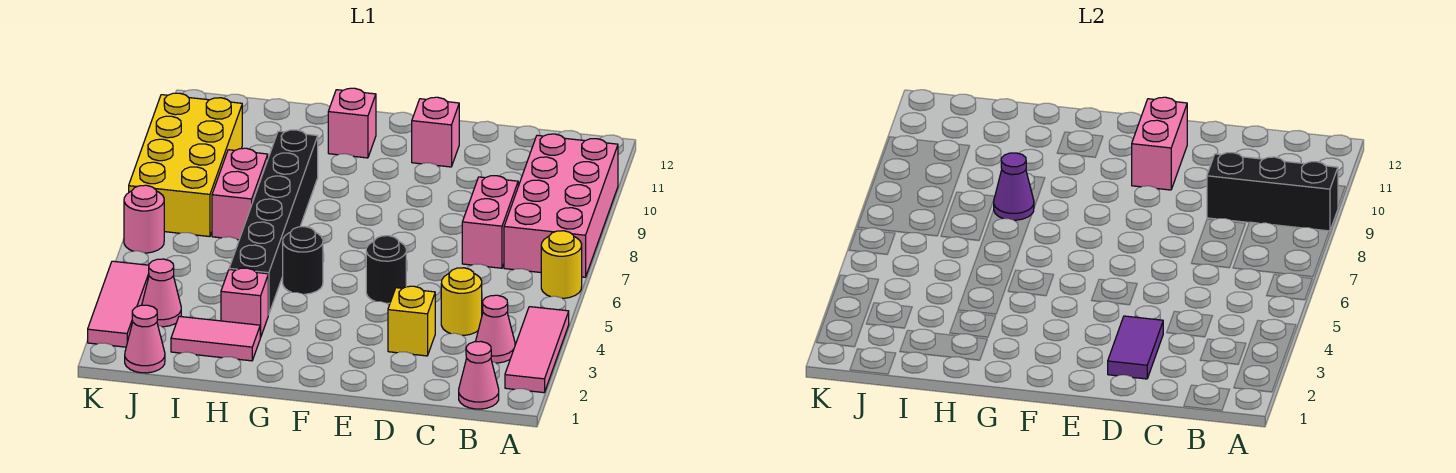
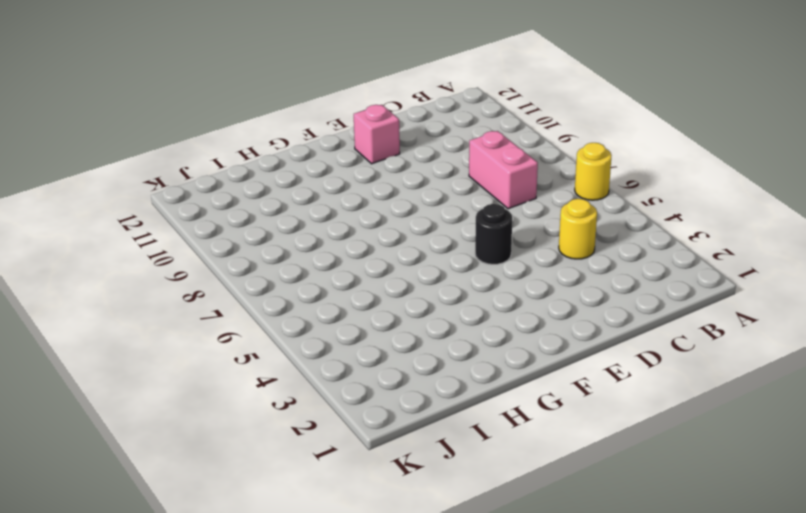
none -> pink 1x3 tile [505,307,569,393]
none -> pink 2x4 brick [504,134,618,277]
none -> pink 1x1 cone [459,342,499,409]

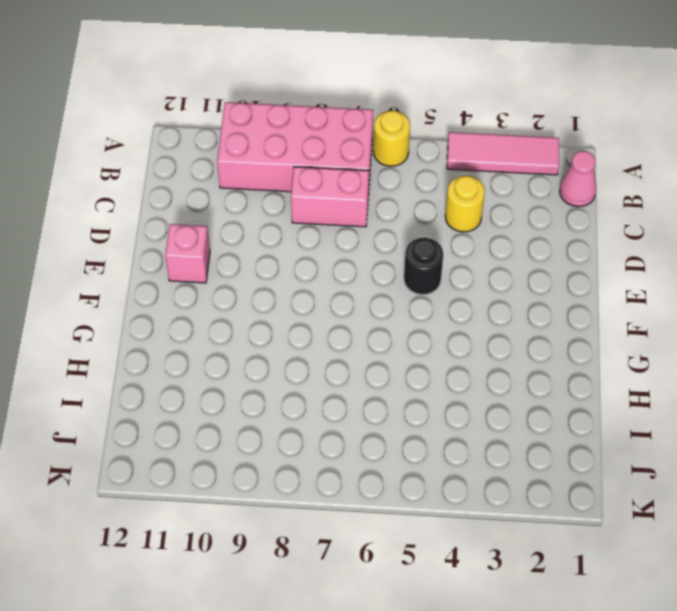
none -> pink 1x1 cone [476,295,515,363]
none -> yellow 1x1 brick [388,286,435,356]
none -> black 1x1 round brick [283,227,323,294]

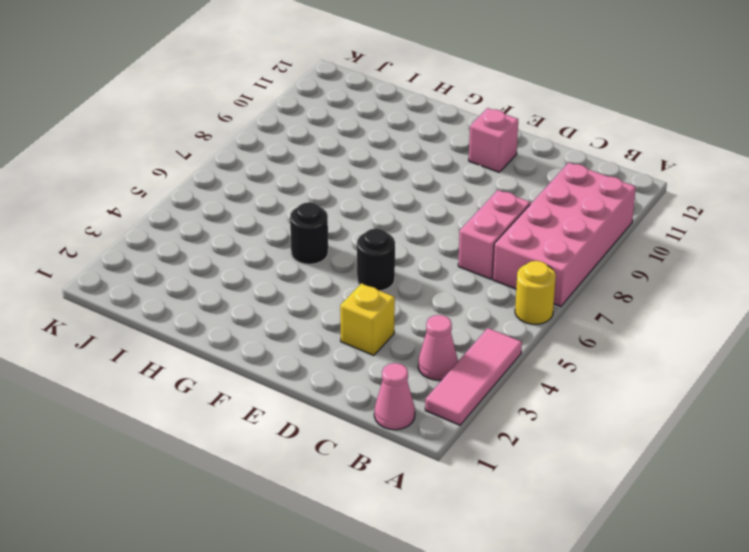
none -> yellow 1x1 round brick [441,268,482,335]
none -> pink 1x1 brick [328,88,376,158]
none -> pink 1x2 tile [171,316,260,361]

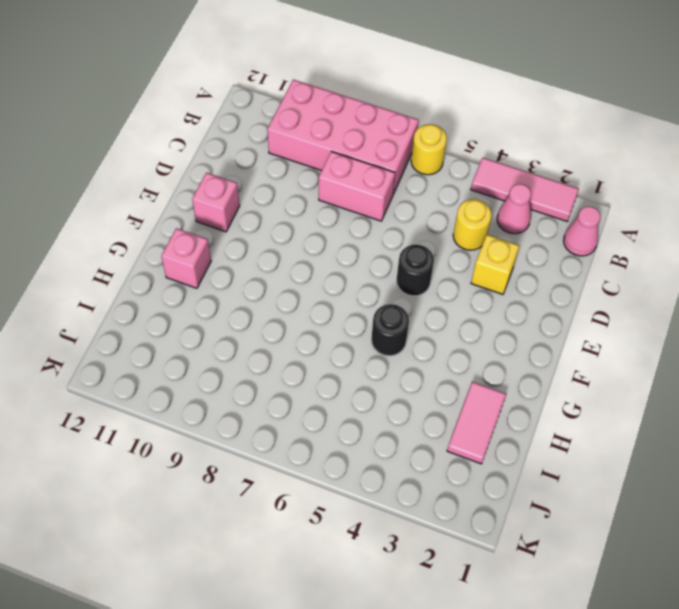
none -> pink 1x1 brick [221,268,268,338]
none -> black 1x6 brick [229,130,318,315]
none -> pink 1x2 brick [212,148,268,240]

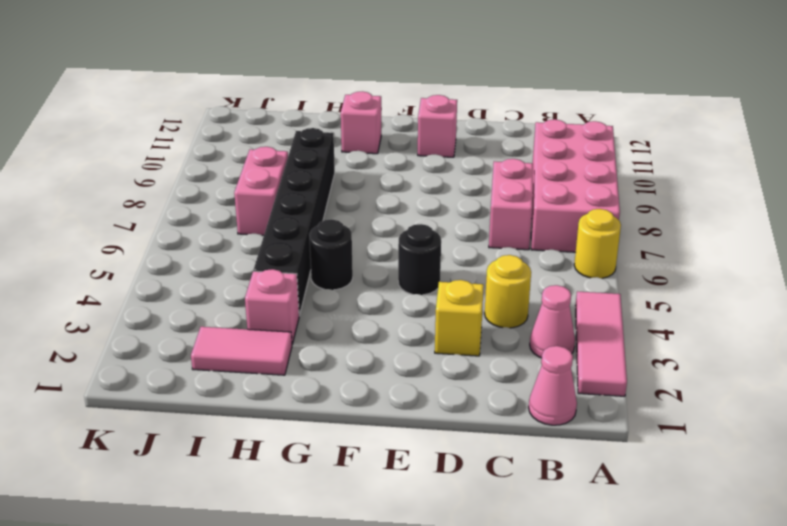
none -> pink 1x1 cone [125,305,165,373]
none -> pink 1x1 cone [142,259,181,327]
none -> yellow 2x4 brick [129,93,242,237]

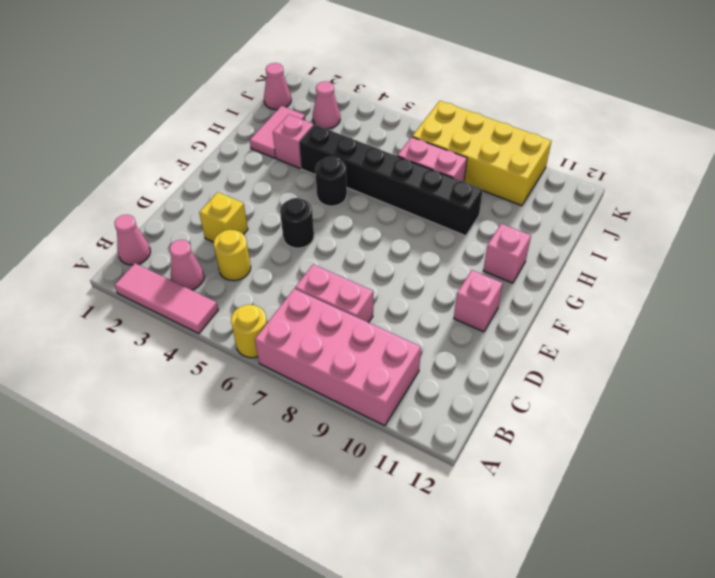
none -> pink 1x3 tile [88,261,149,347]
none -> pink 1x1 round brick [124,185,164,253]
none -> black 1x3 brick [1207,153,1338,231]

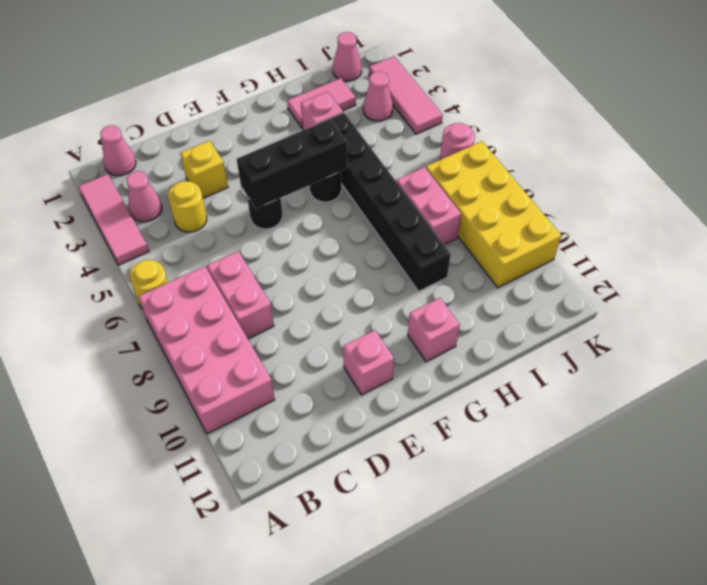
black 1x3 brick [237,119,347,209] -> black 1x3 brick moved to [1207,153,1338,231]
none -> purple 1x2 tile [1108,316,1163,379]
none -> pink 1x2 brick [1132,97,1187,190]
none -> purple 1x1 cone [994,153,1034,220]

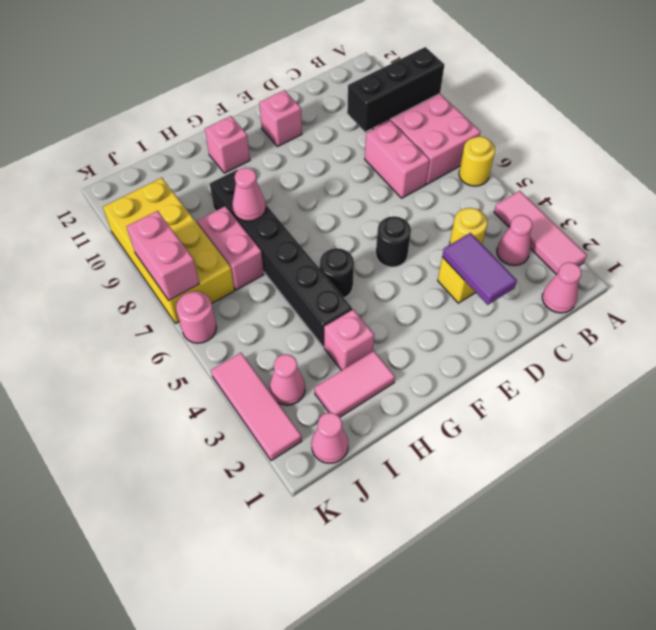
pink 1x1 cone [232,168,266,221] -> purple 1x1 cone [994,153,1034,220]
pink 1x2 brick [126,211,199,300] -> pink 1x2 brick moved to [1132,97,1187,190]

